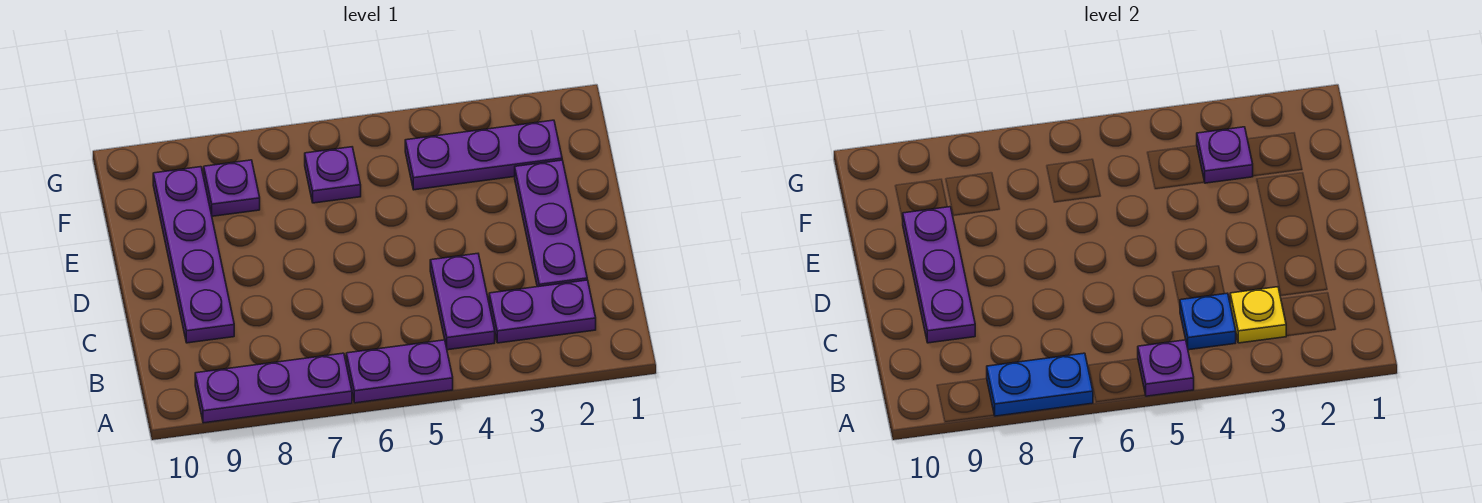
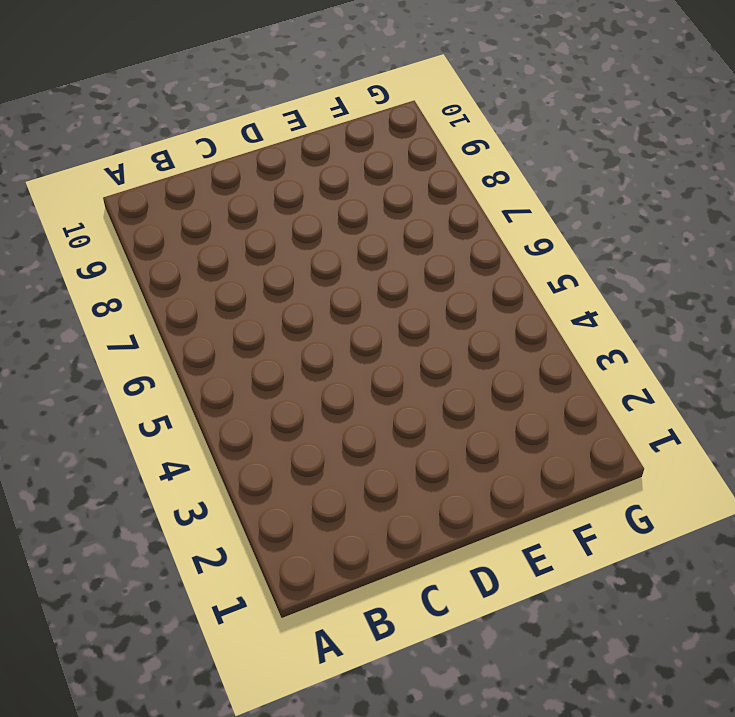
none -> purple 1x2 plate [346,340,453,403]
none -> purple 1x3 plate [195,353,352,423]
none -> purple 1x2 plate [489,280,596,343]

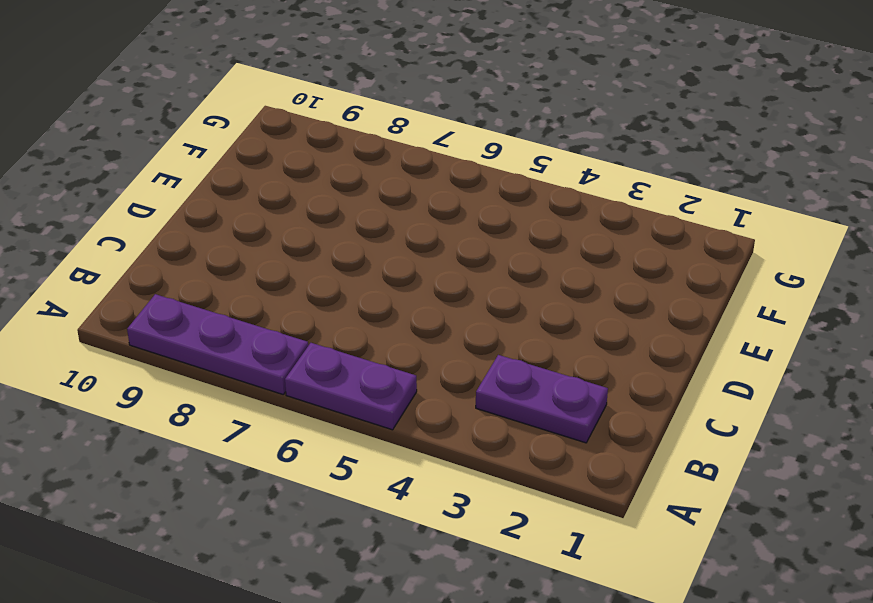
none -> purple 1x2 plate [430,254,495,350]
none -> purple 1x3 plate [515,160,587,287]
none -> purple 1x4 plate [153,167,234,343]

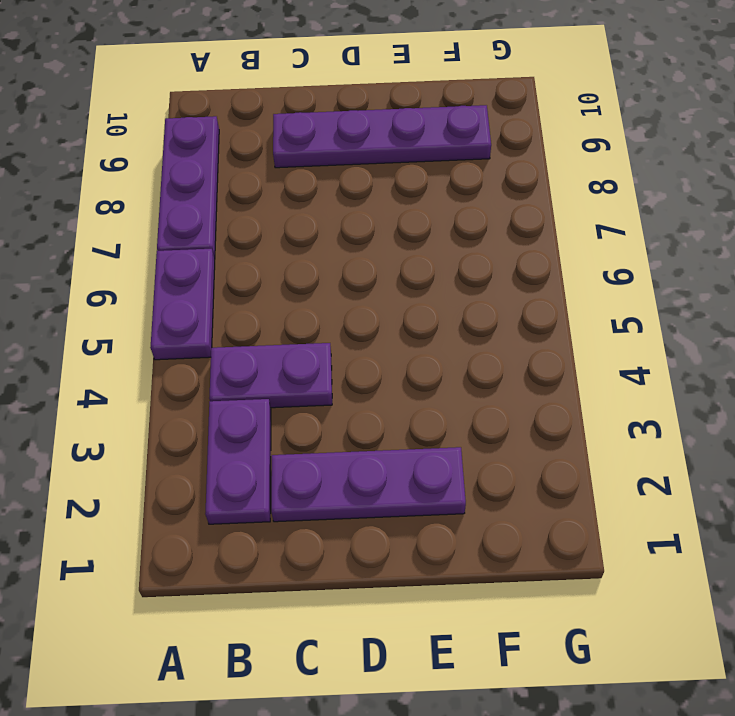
none -> purple 1x3 plate [405,120,562,190]
none -> purple 1x1 plate [305,147,361,203]
none -> purple 1x1 plate [204,160,260,216]

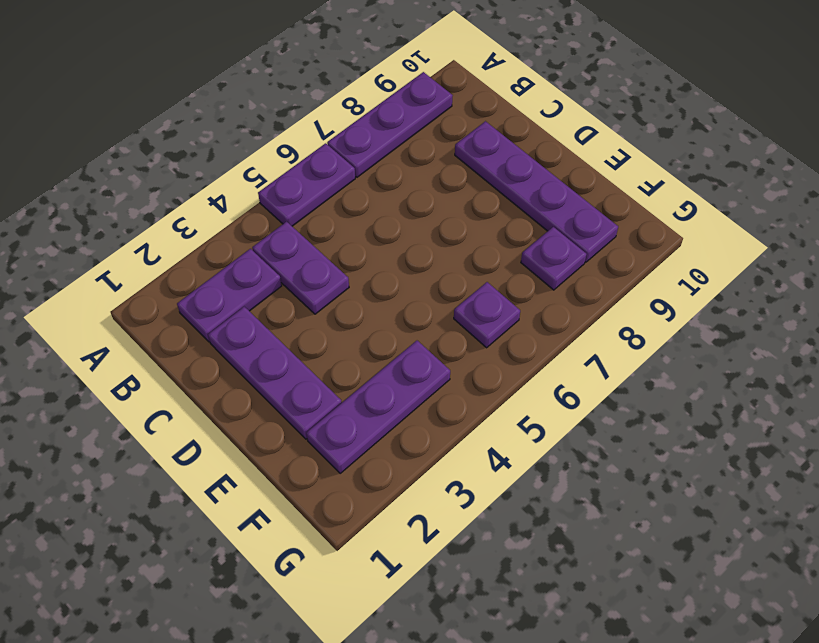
none -> purple 1x1 plate [1138,340,1194,396]
none -> blue 1x2 plate [987,353,1093,416]
none -> yellow 1x1 plate [1230,287,1286,343]

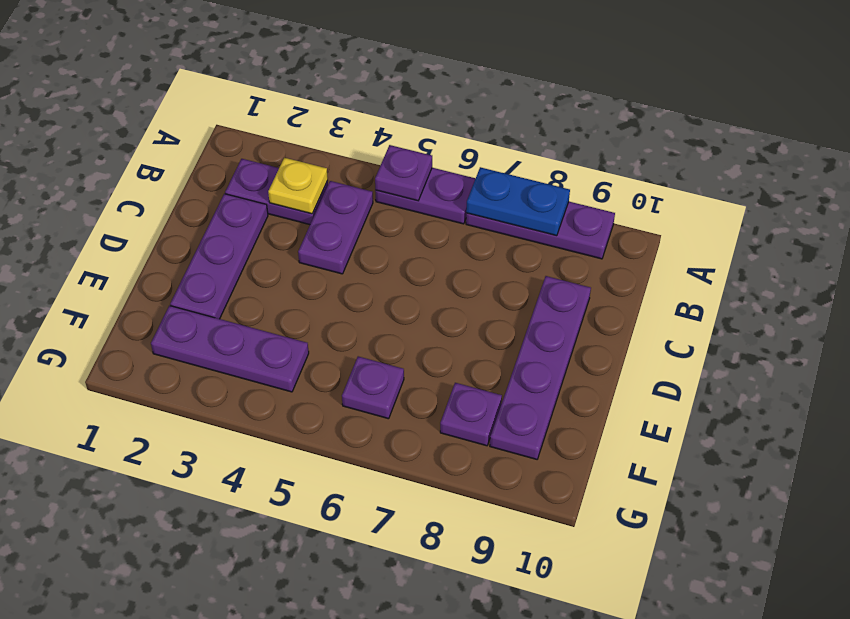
none -> blue 1x1 plate [1180,293,1236,350]
none -> purple 1x3 plate [902,207,975,343]
none -> purple 1x1 plate [1197,127,1253,183]

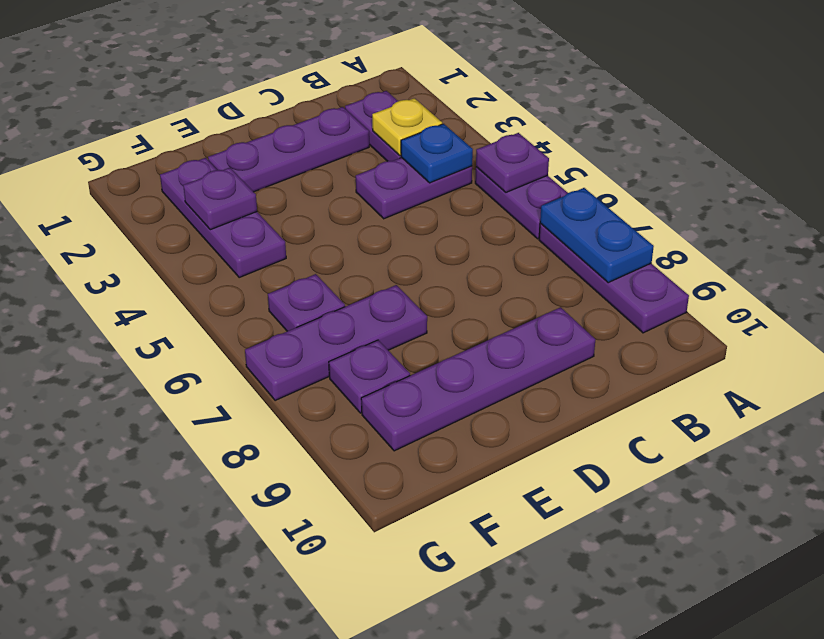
purple 1x3 plate [245,285,427,401] -> purple 1x3 plate moved to [902,207,975,343]

